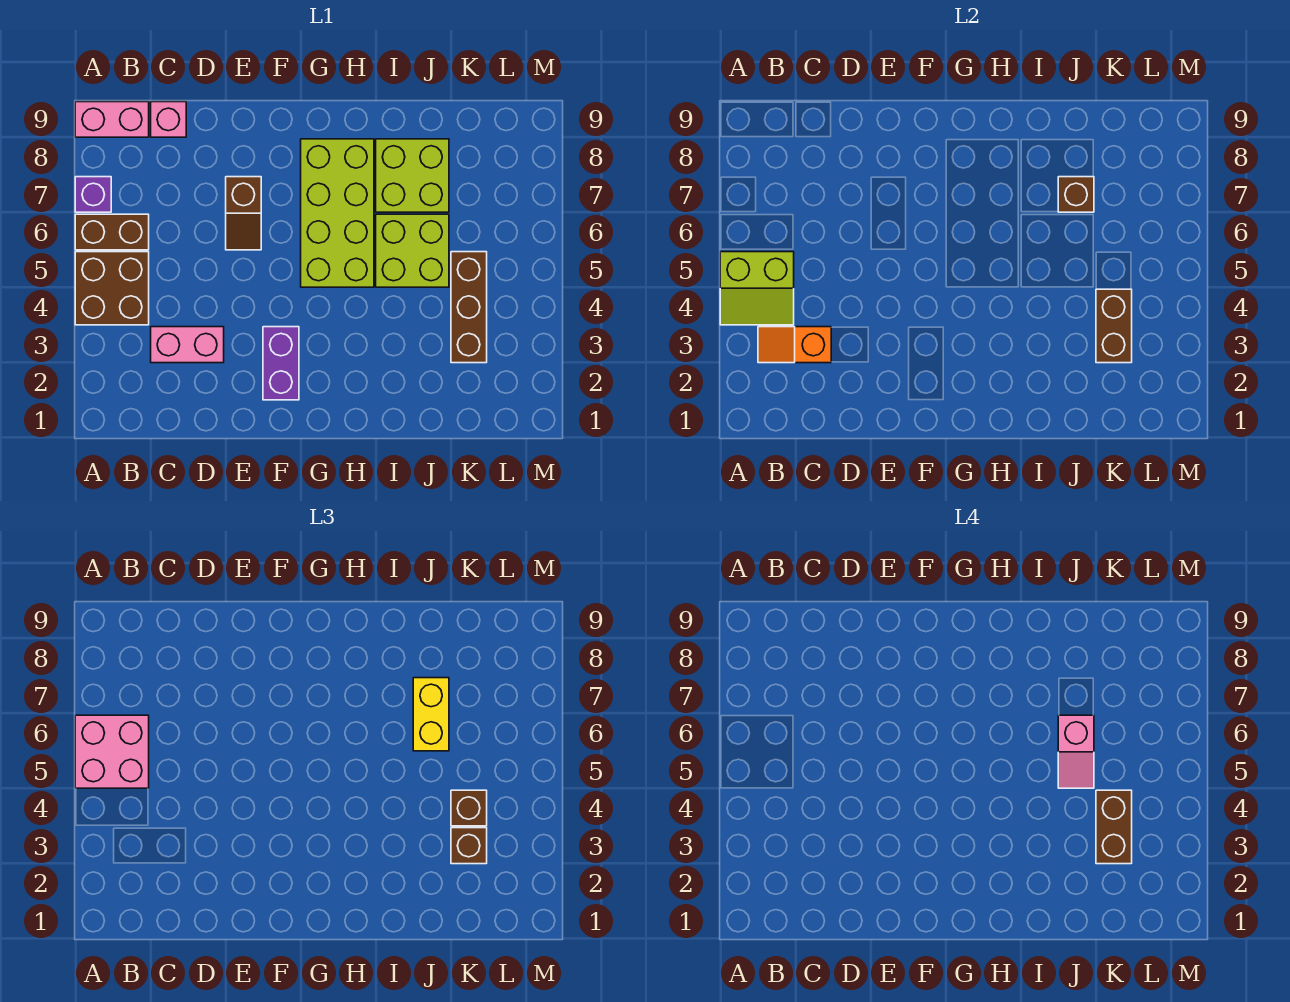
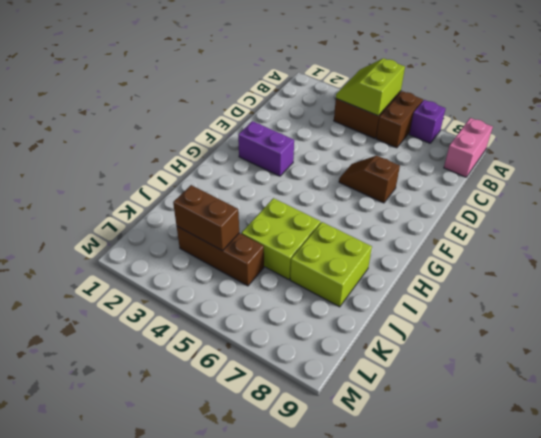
none -> pink 1x2 brick [151,327,224,363]
none -> pink 1x1 brick [151,102,186,137]
none -> lime 2x4 brick [301,139,374,287]

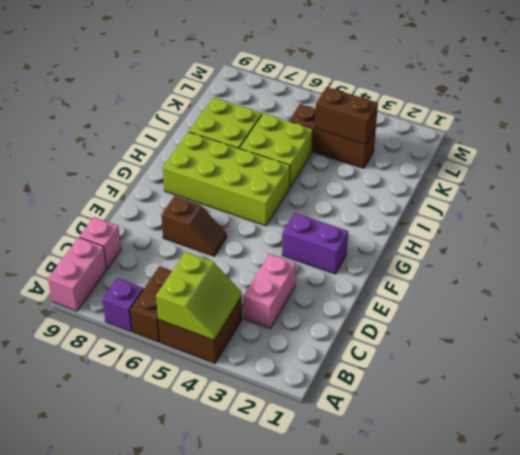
none -> orange 1x2 slope [758,327,831,363]
none -> brown 1x1 brick [1058,177,1094,212]
none -> pink 2x2 brick [75,715,149,788]

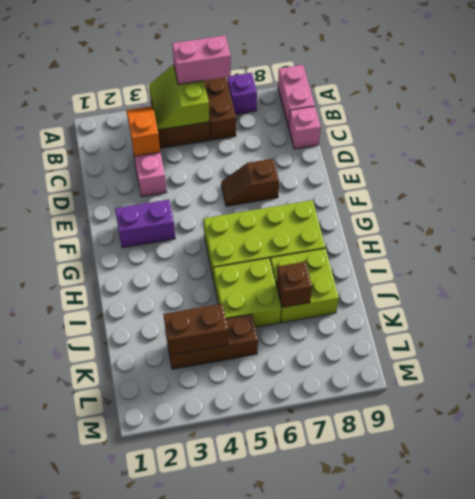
pink 1x2 brick [172,35,231,84] -> pink 2x2 brick [75,715,149,788]
none -> yellow 1x2 brick [413,678,449,751]
none -> brown 1x1 brick [451,828,487,864]
none -> brown 1x1 brick [451,790,487,826]

